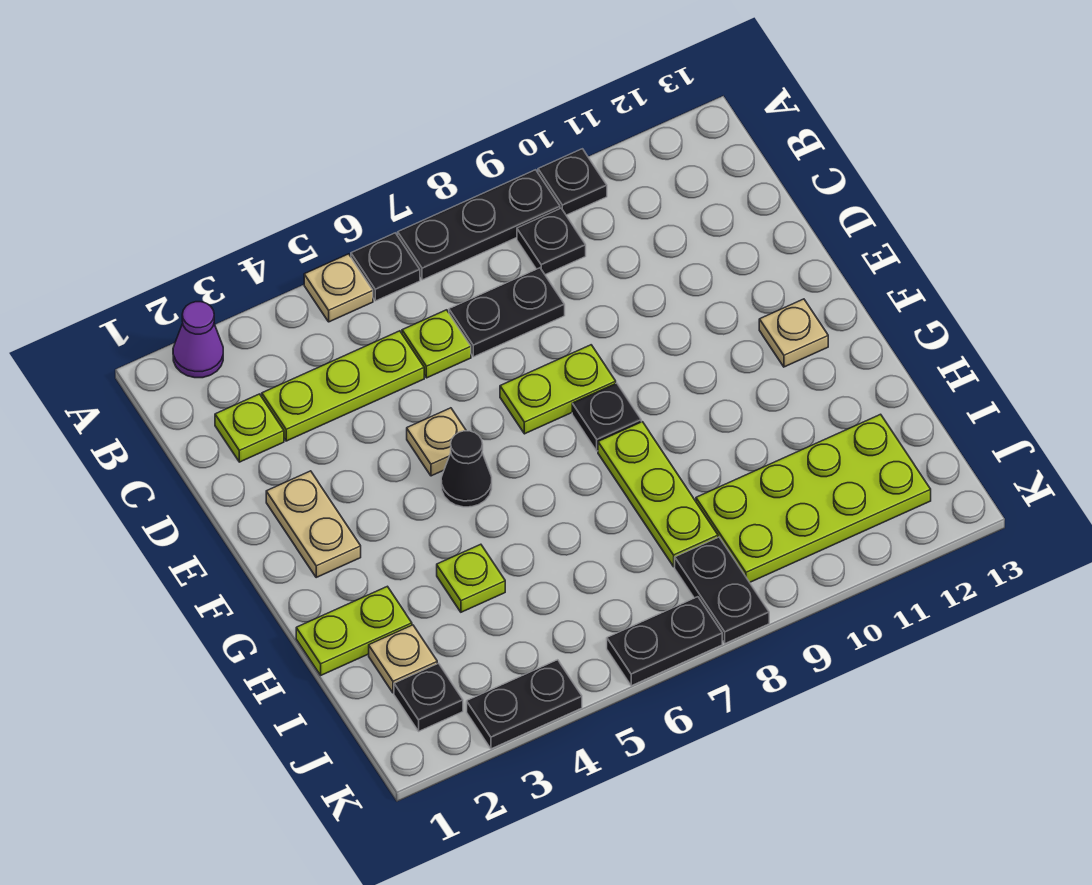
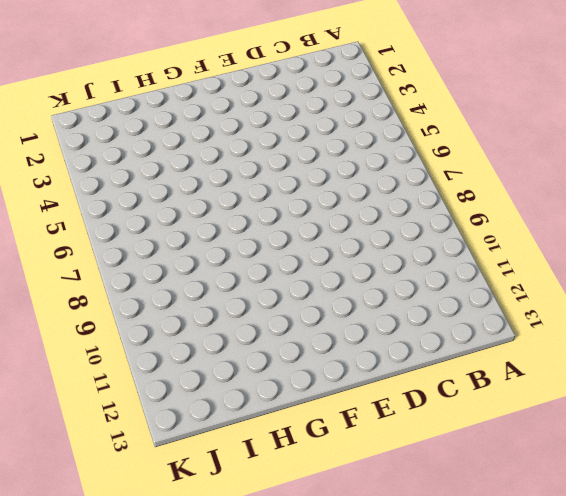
none -> purple 1x1 cone [173,302,223,378]
none -> tan 1x1 plate [304,254,373,322]
none -> black 1x1 plate [351,233,420,301]

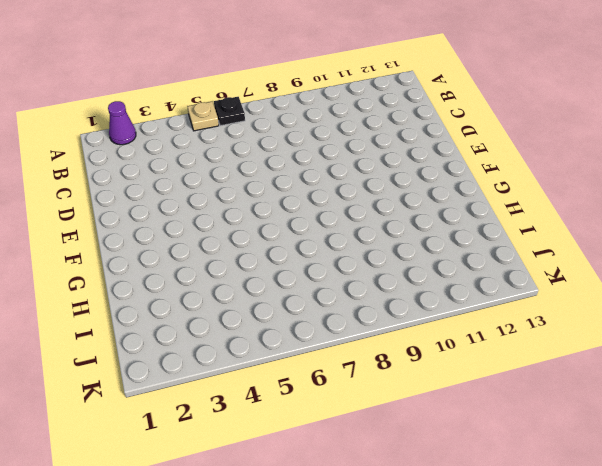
none -> black 1x3 plate [398,170,560,280]
none -> black 1x1 plate [538,149,607,215]
none -> black 1x1 plate [517,208,586,275]

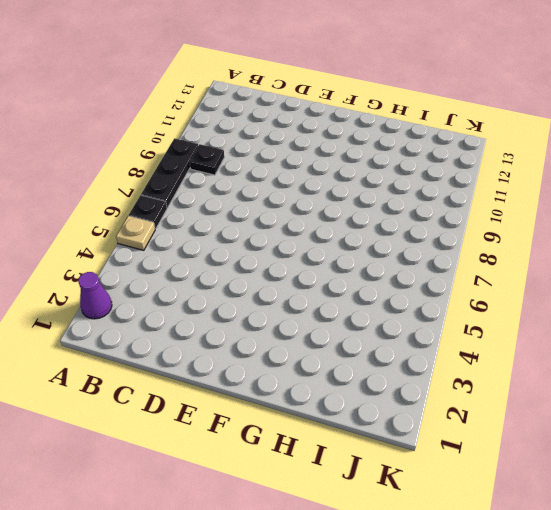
none -> black 1x1 plate [538,149,607,215]
none -> lime 1x1 plate [215,394,284,462]
none -> lime 1x3 plate [262,331,424,441]

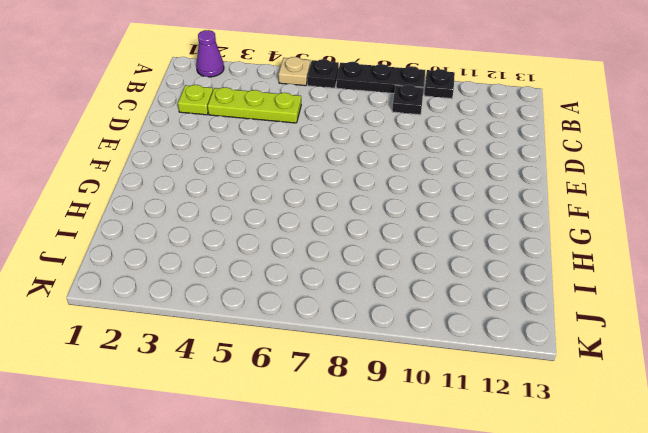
none -> lime 1x1 plate [402,310,471,378]
none -> black 1x2 plate [449,268,565,357]
none -> tan 1x2 plate [266,471,361,577]

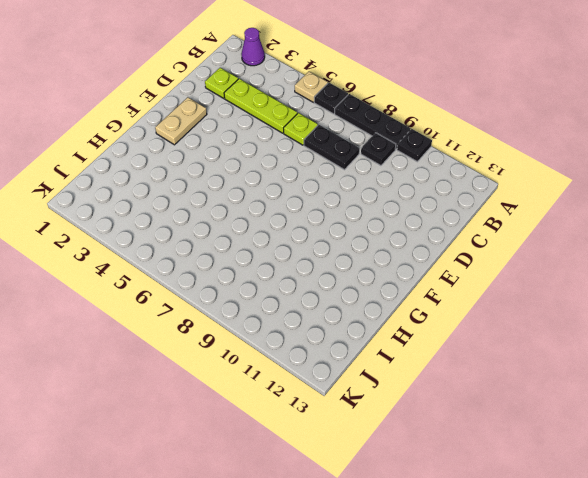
none -> tan 1x1 plate [407,408,466,476]
none -> lime 1x2 plate [500,345,616,434]
none -> black 1x1 cone [441,431,492,507]

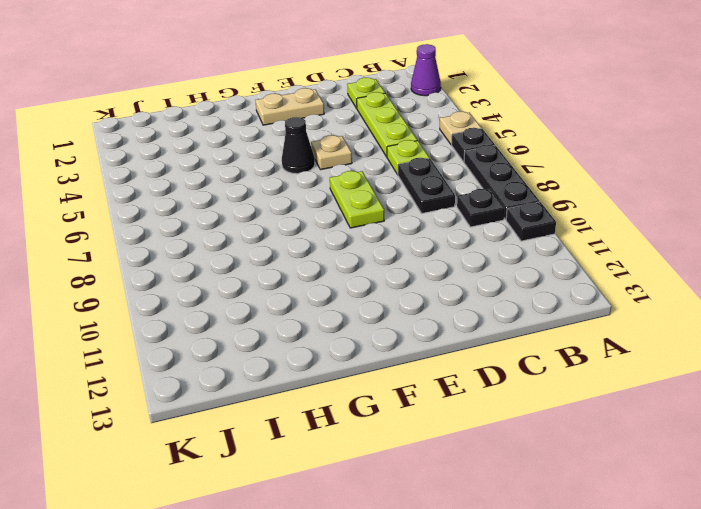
none -> black 1x1 plate [572,383,641,451]
none -> tan 1x1 plate [759,299,828,367]
none -> lime 1x3 plate [598,422,718,567]

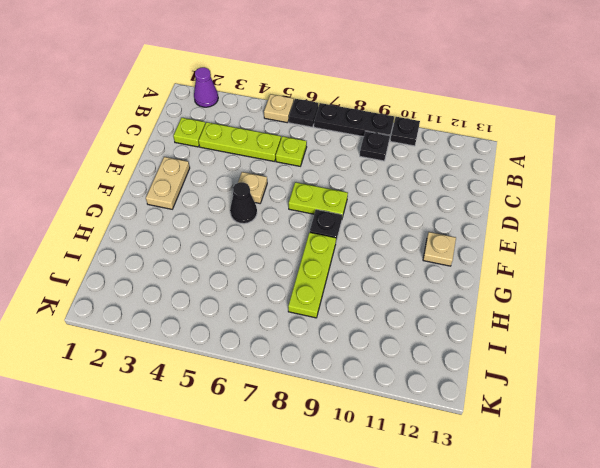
none -> black 1x2 plate [449,268,565,357]
none -> lime 1x2 plate [296,586,412,675]
none -> lime 1x1 plate [437,544,505,612]

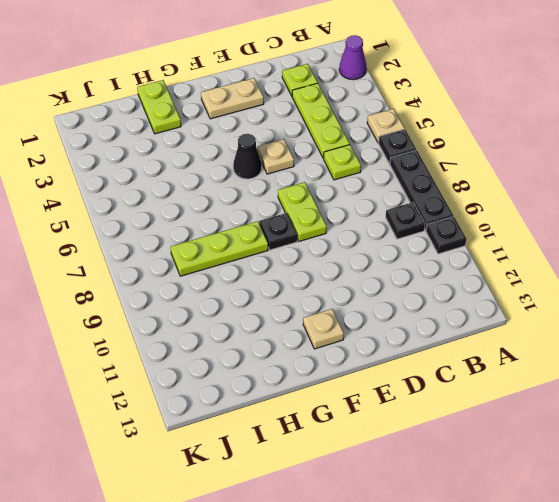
none -> black 1x2 plate [449,268,565,357]
none -> lime 1x1 plate [437,544,505,612]
none -> tan 1x1 plate [369,625,437,693]

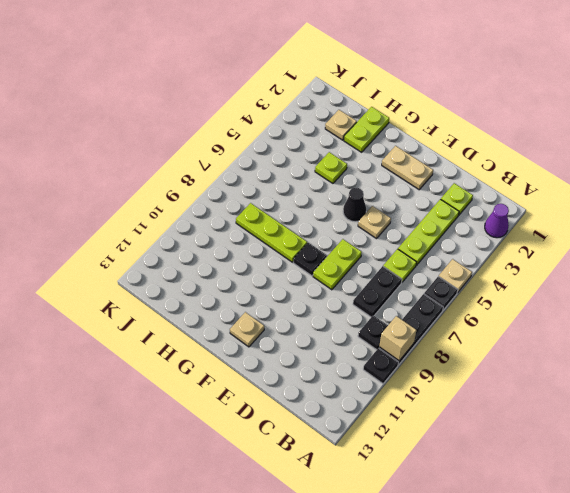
tan 1x1 brick [379,316,416,361] -> none
none -> lime 2x4 plate [696,414,931,582]
none -> black 1x1 plate [394,663,463,731]
none -> black 1x2 plate [675,537,769,643]

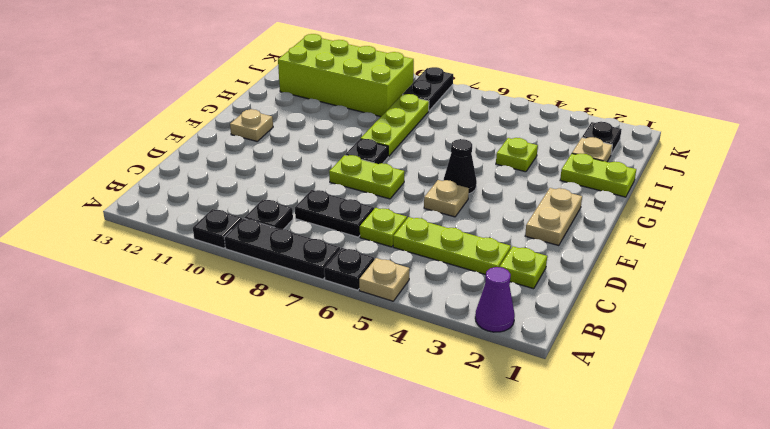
lime 2x4 brick [278,34,414,117] -> lime 2x4 plate [696,414,931,582]
none -> black 1x2 plate [467,660,582,749]
none -> black 1x2 plate [607,597,722,686]

